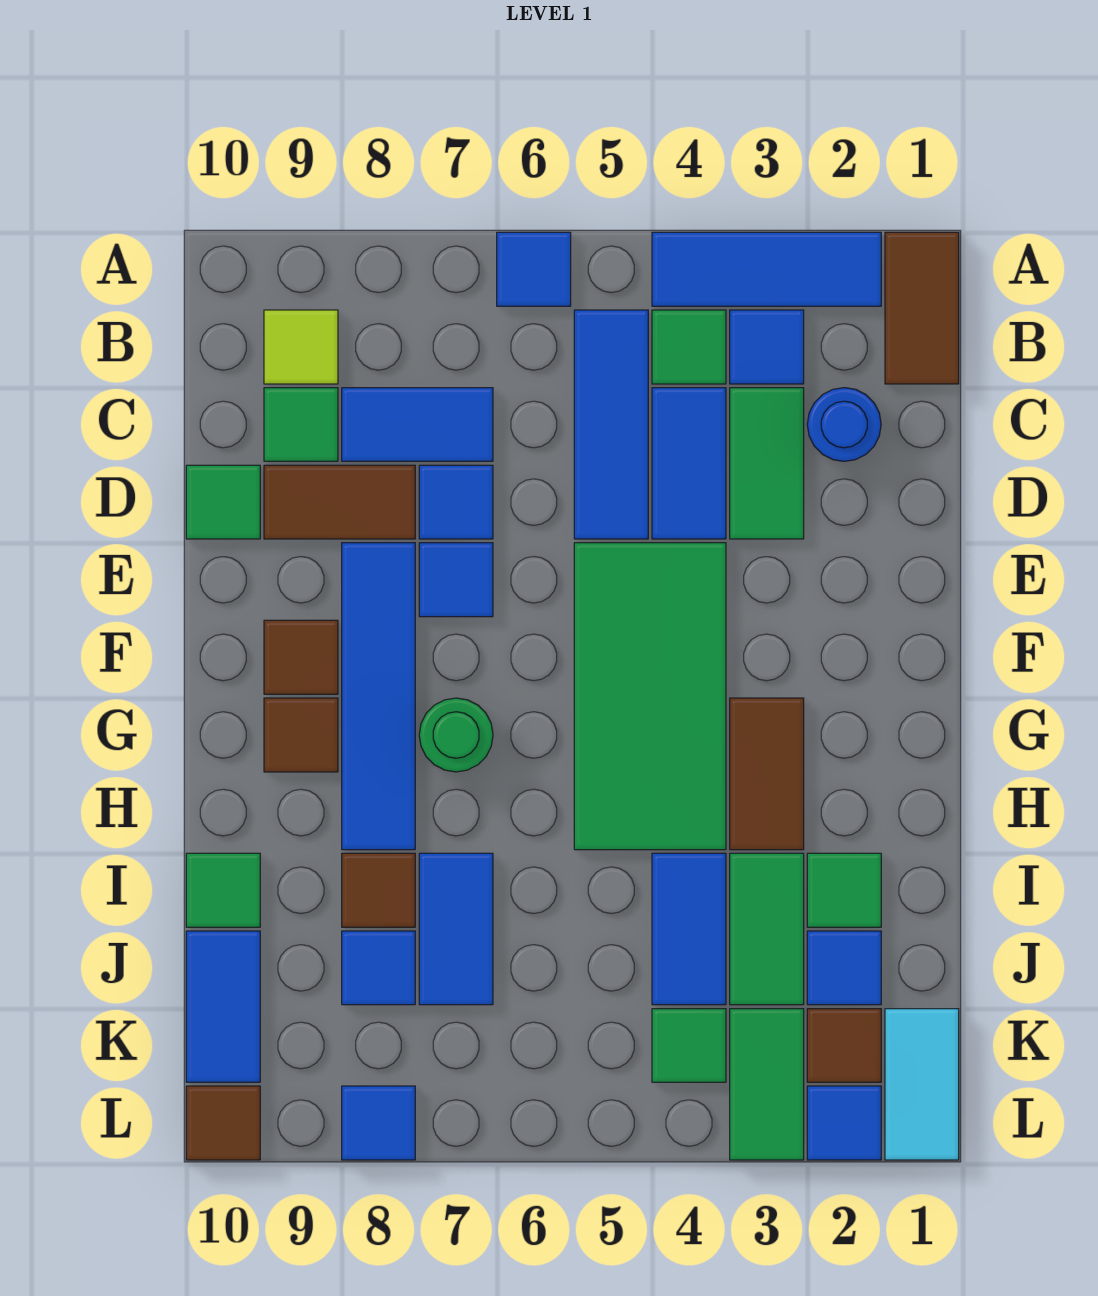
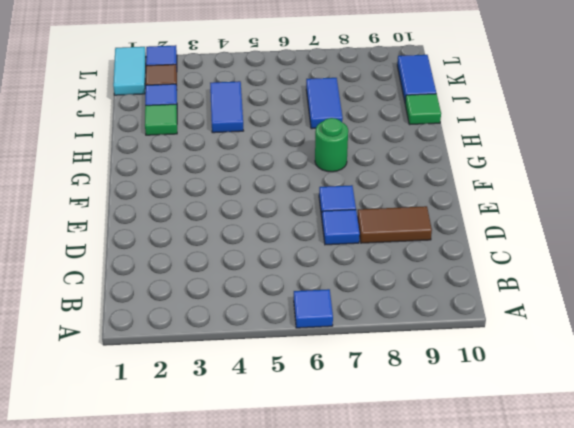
none -> brown 1x2 tile [885,232,959,384]
none -> blue 1x3 tile [652,232,881,306]
none -> blue 1x1 tile [730,310,804,384]
none -> green 1x1 tile [652,310,726,384]

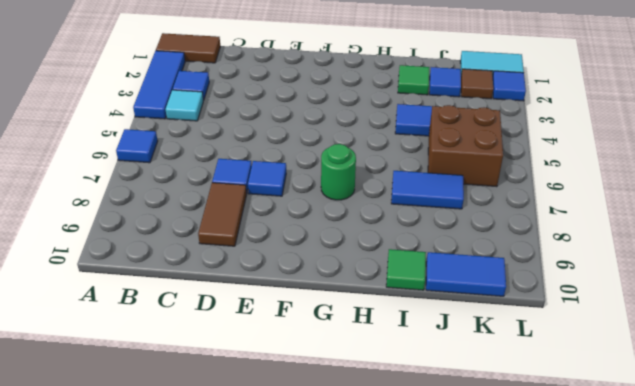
cyan 1x1 tile [166,90,203,121] -> green 1x1 tile [652,310,726,384]
brown 2x2 brick [428,105,503,187] -> none
none -> blue 1x3 tile [574,310,648,539]
none -> lime 1x1 tile [264,310,338,384]
none -> blue 1x1 round brick [807,388,881,461]
none -> green 1x2 tile [730,388,804,539]

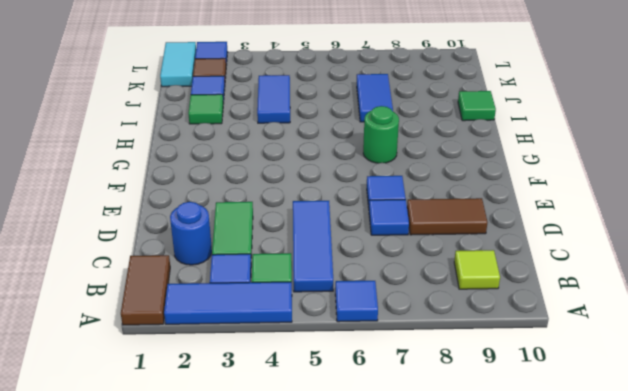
none -> blue 1x2 tile [652,388,726,539]
none -> blue 1x2 tile [342,388,493,461]
none -> green 1x1 tile [264,388,338,461]
none -> green 1x1 tile [186,465,260,539]

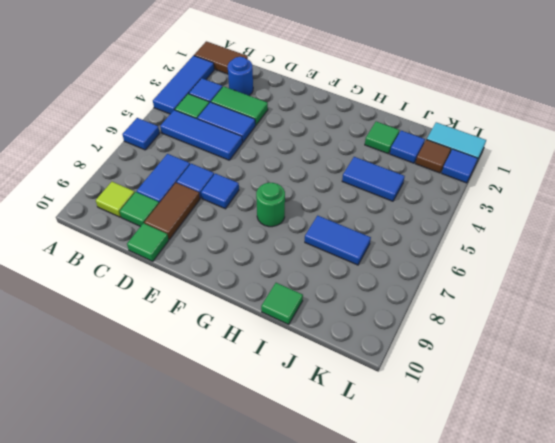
none -> green 2x4 tile [574,543,726,850]
none -> blue 1x4 tile [342,543,415,850]
none -> brown 1x1 tile [264,620,338,694]
none -> brown 1x2 tile [730,698,804,850]

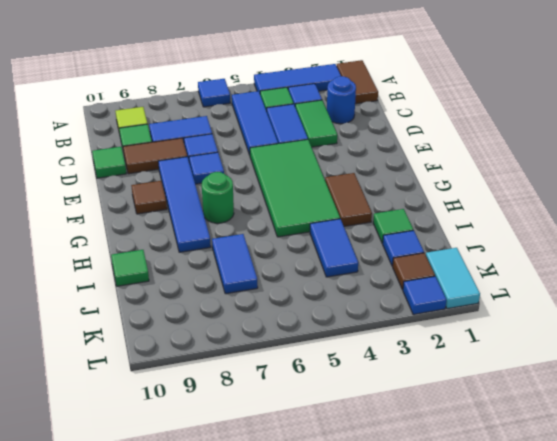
none -> brown 1x1 tile [264,698,338,772]
none -> green 1x2 tile [730,853,804,1005]
none -> brown 1x1 tile [342,853,415,927]
none -> blue 1x1 tile [342,931,415,1005]

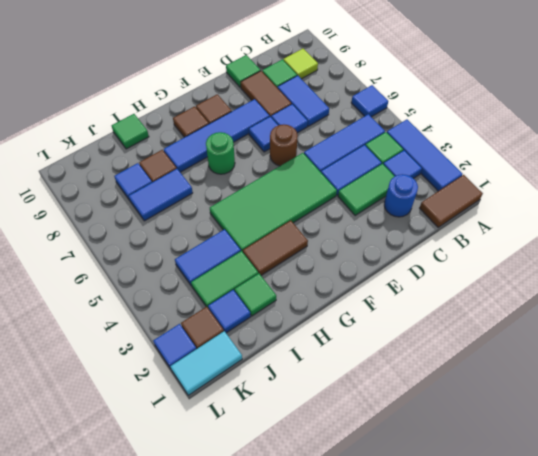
brown 1x1 round brick [270,125,298,166] -> none
none -> blue 1x2 tile [186,931,260,1082]
none -> green 1x2 tile [730,1009,804,1160]
none -> green 1x1 tile [652,1009,726,1082]
none -> blue 1x1 tile [342,1086,415,1160]

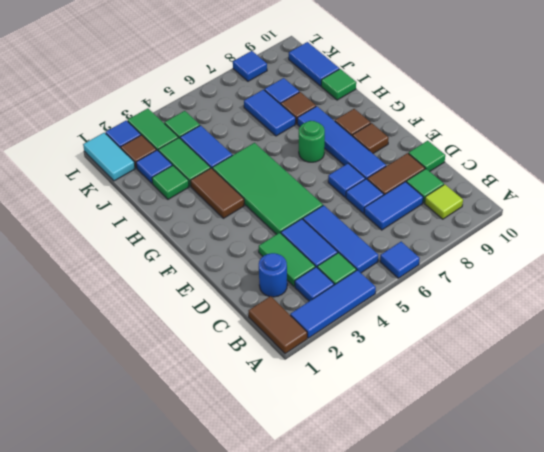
none -> brown 1x1 tile [186,1086,260,1160]

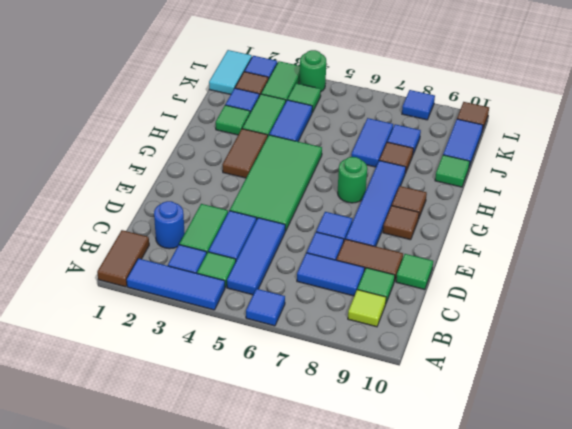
green 1x1 round brick [299,50,326,91] -> none

